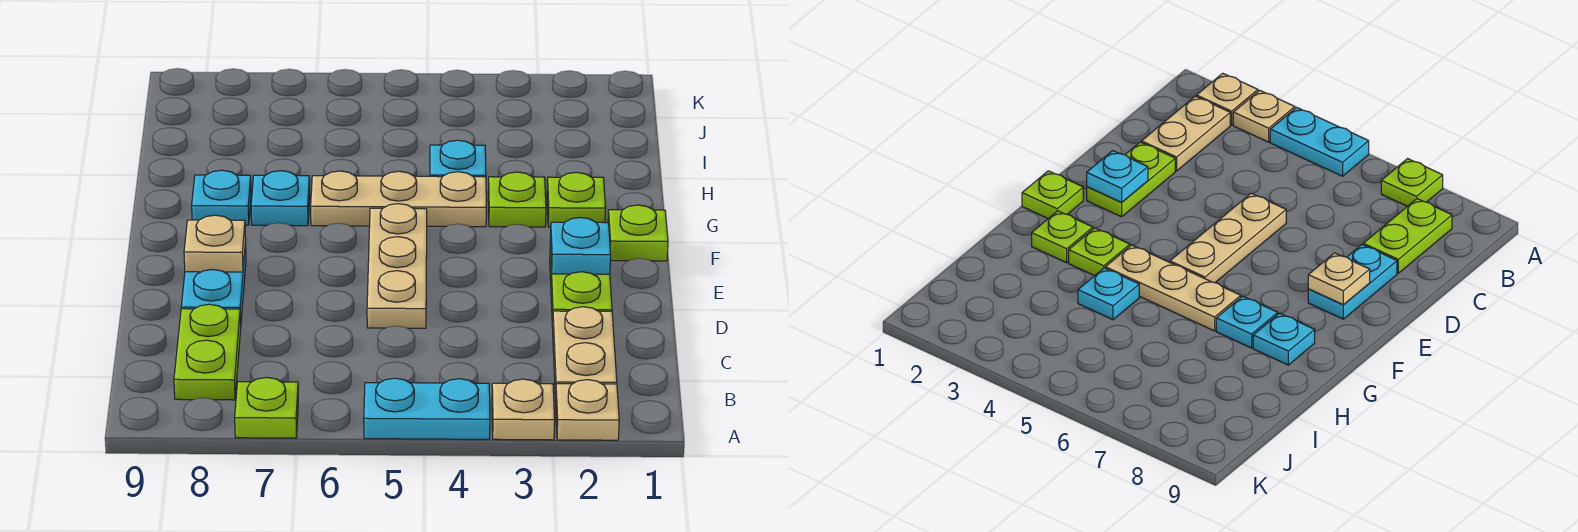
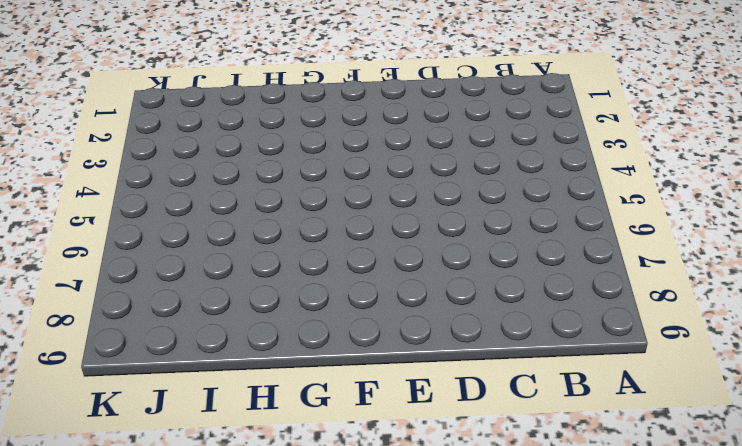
none -> tan 1x1 plate [556,380,619,440]
none -> tan 1x1 plate [492,379,555,440]
none -> cyan 1x2 plate [364,378,490,439]

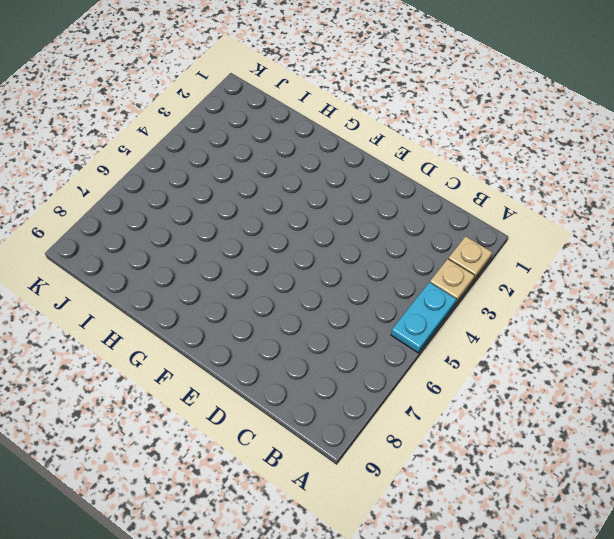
none -> lime 1x1 plate [235,378,298,438]
none -> tan 1x2 plate [553,307,617,401]
none -> lime 1x2 plate [174,304,241,400]

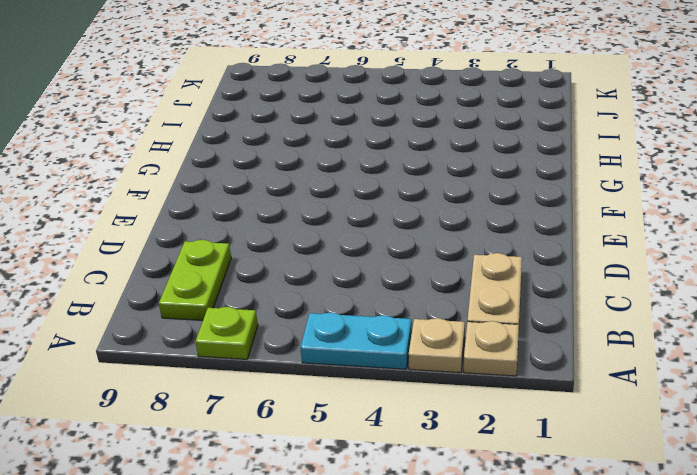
none -> lime 1x2 plate [550,247,612,328]
none -> tan 1x3 plate [367,204,427,328]
none -> cyan 1x2 plate [181,241,246,322]

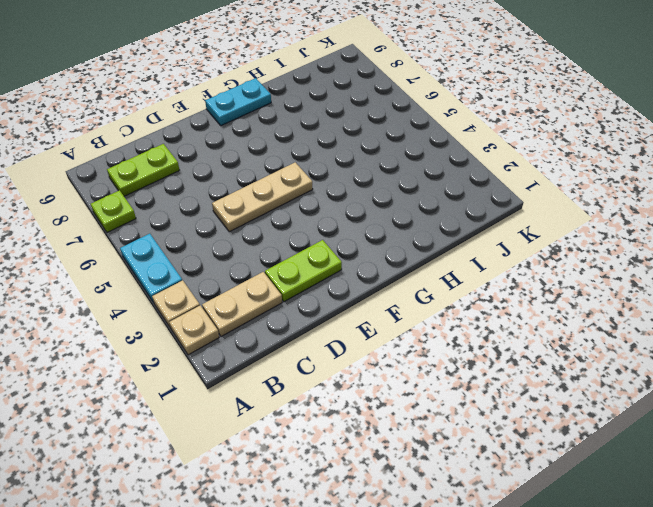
cyan 1x2 plate [205,78,271,126] -> cyan 1x2 plate moved to [181,241,246,322]
none -> lime 1x1 plate [608,205,668,261]
none -> lime 1x1 plate [547,172,606,227]
none -> lime 1x1 plate [488,172,546,227]

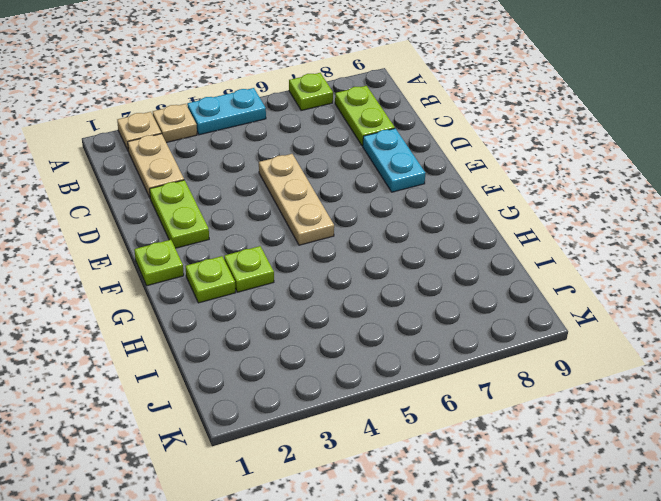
none -> tan 1x3 plate [311,171,486,227]
none -> cyan 1x1 plate [251,171,310,226]
none -> cyan 1x1 plate [192,170,251,225]

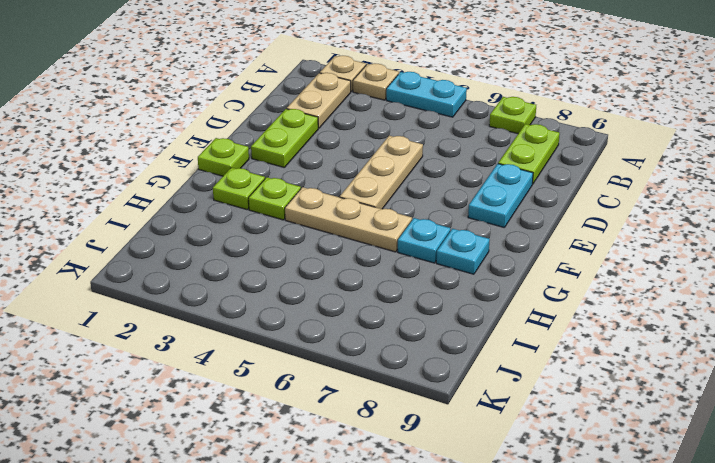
none -> cyan 1x1 plate [430,140,486,177]
none -> cyan 1x1 plate [550,217,611,274]
none -> tan 1x1 plate [184,215,246,272]

